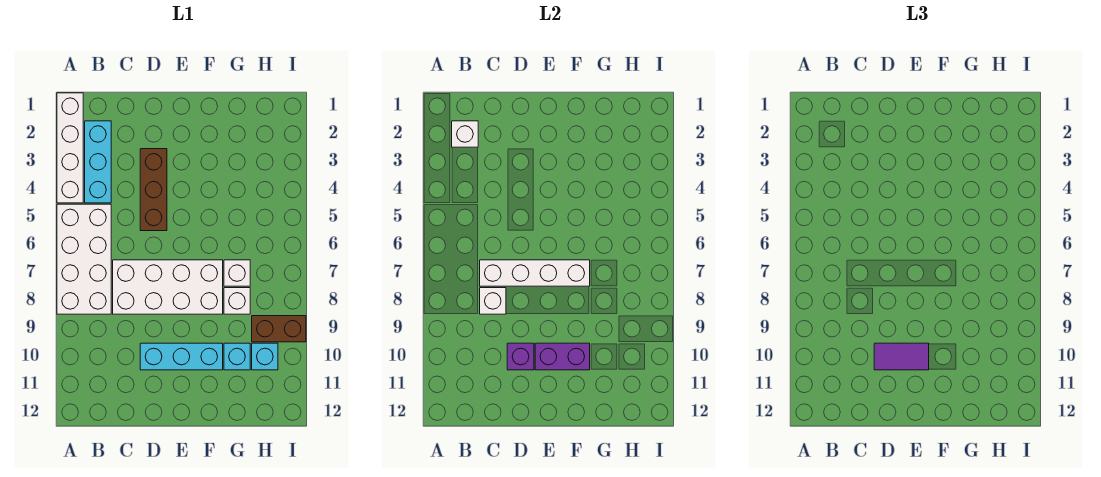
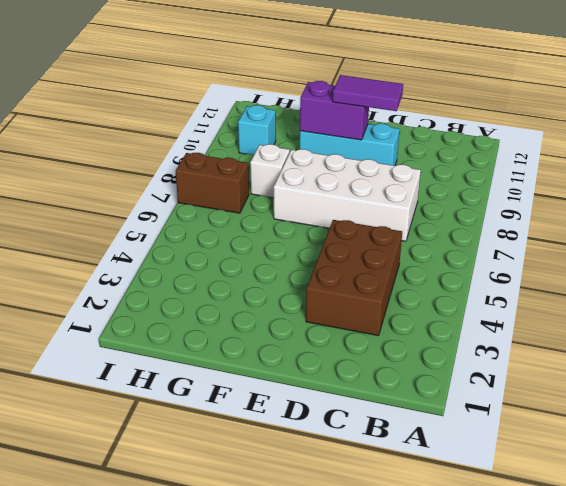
brown 2x3 brick [306,220,402,336] -> brown 1x3 brick [140,149,167,231]
brown 1x2 brick [176,153,249,213] -> brown 1x2 brick moved to [252,316,306,342]
none -> white 1x4 brick [57,93,83,203]
none -> white 2x4 brick [57,204,111,314]
none -> cyan 1x3 brick [85,121,111,203]

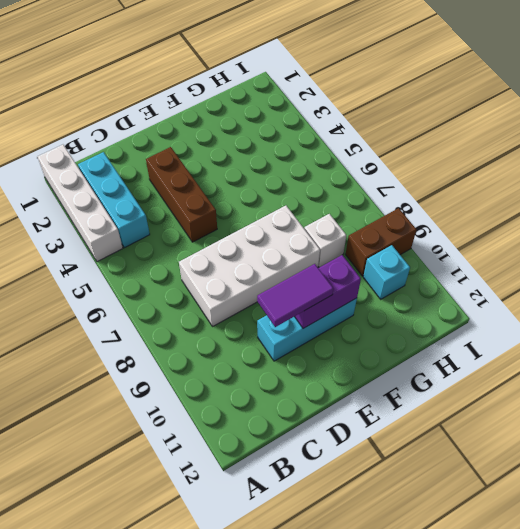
none -> white 2x4 brick [57,204,111,314]
none -> white 1x1 brick [224,260,250,286]
none -> cyan 1x1 brick [224,343,250,370]

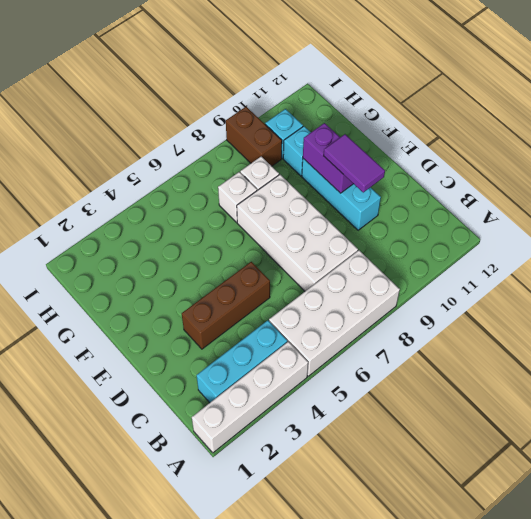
none -> white 1x1 brick [452,121,478,147]
none -> white 1x4 brick [480,260,590,286]
none -> white 1x1 brick [480,288,506,314]

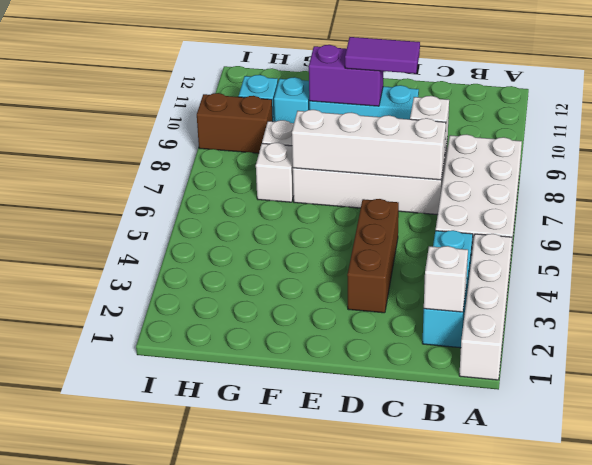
none -> purple 1x1 brick [507,343,534,370]

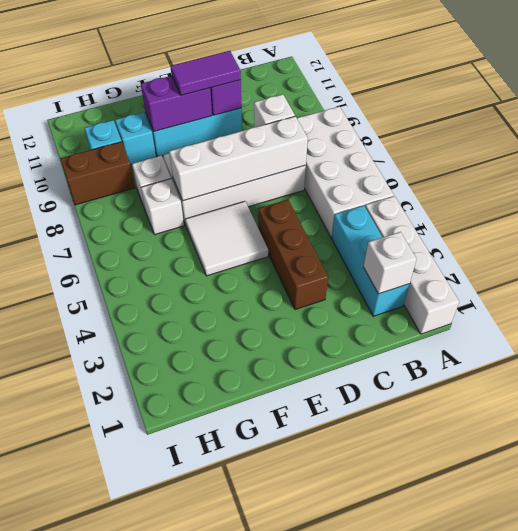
white 2x2 tile [185,201,268,276] -> none

